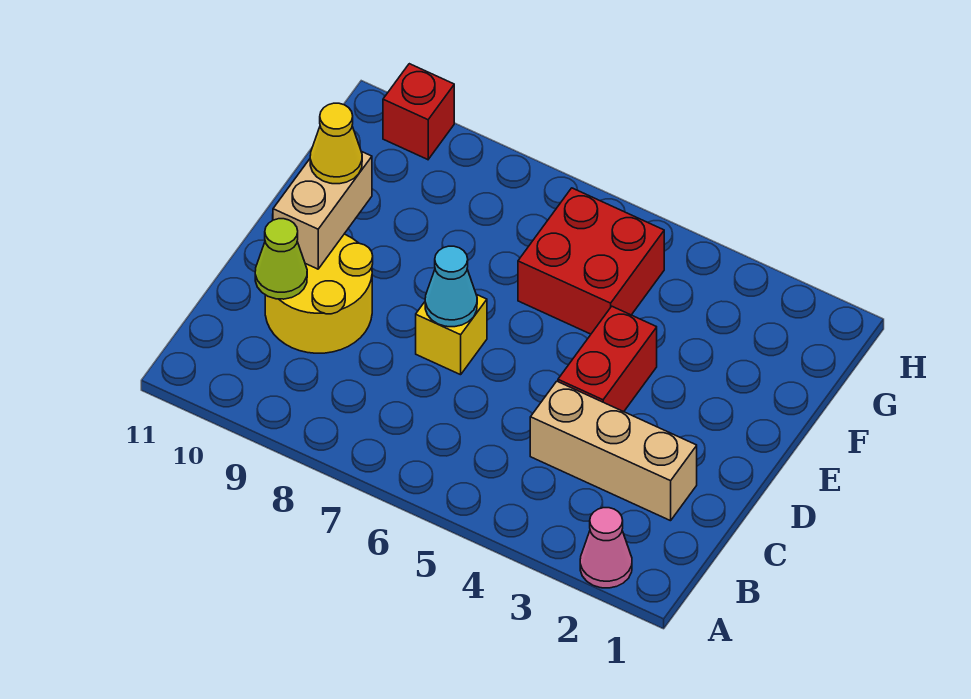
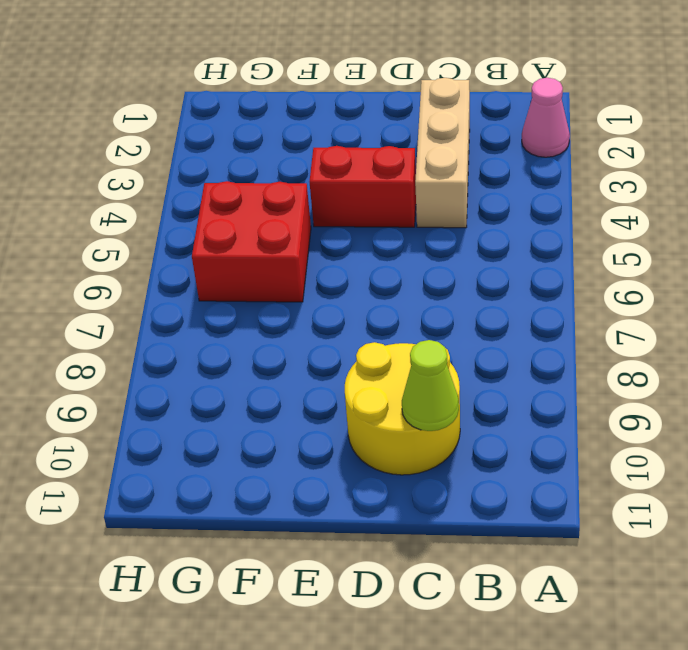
none -> yellow 1x1 brick [416,295,487,375]
none -> red 1x1 brick [383,64,454,160]

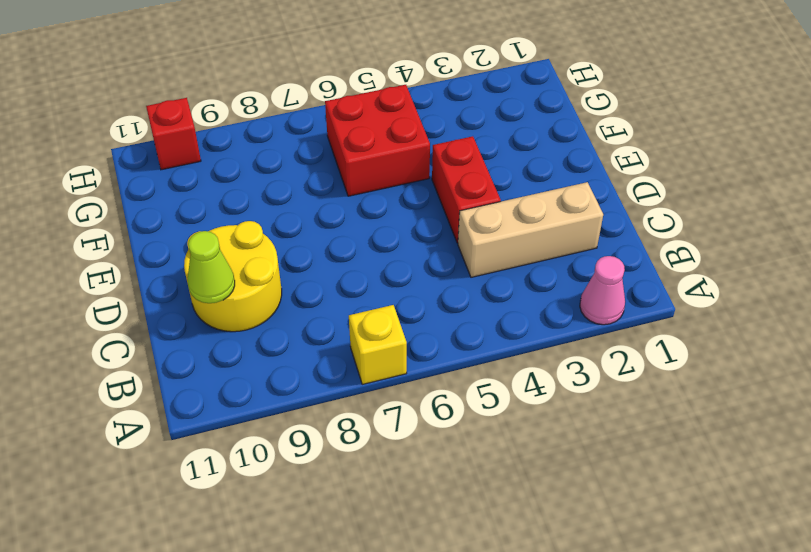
yellow 1x1 brick [349,305,407,384] -> yellow 1x1 brick moved to [416,295,487,375]
none -> cyan 1x1 cone [425,246,477,327]
none -> tan 1x2 brick [273,152,372,269]

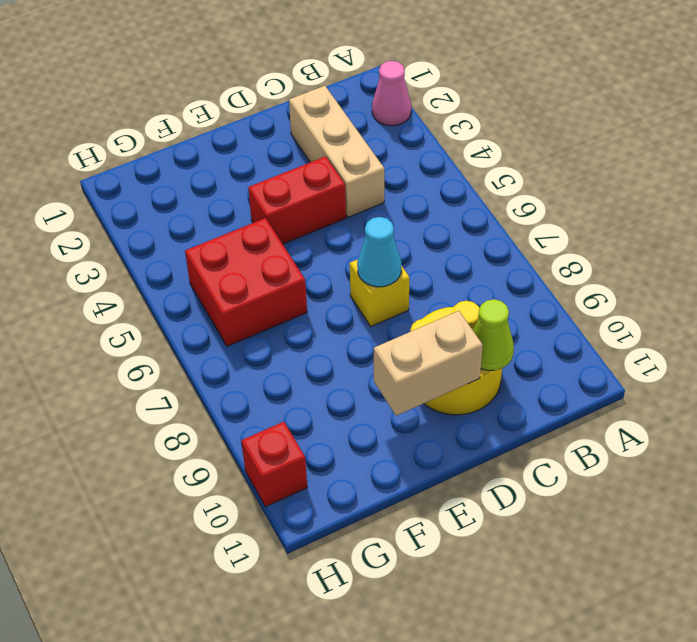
none -> yellow 1x1 cone [310,103,362,184]

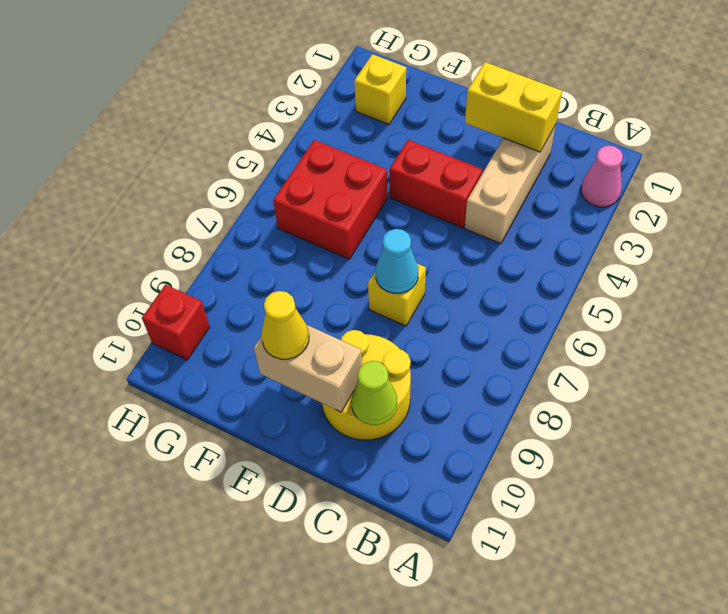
yellow 1x2 brick [465,62,562,152] -> none
yellow 1x1 brick [354,54,406,124] -> none

